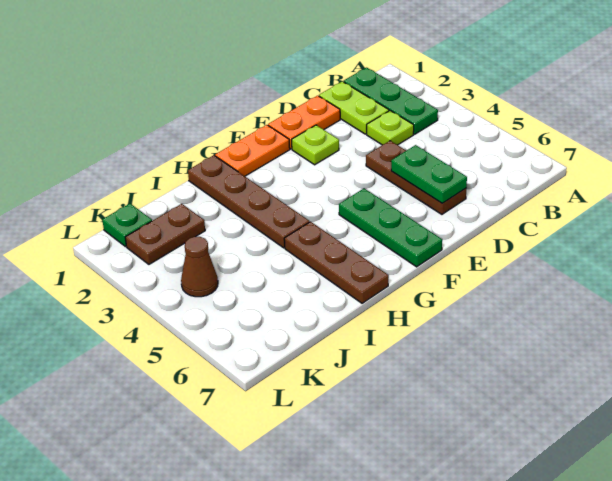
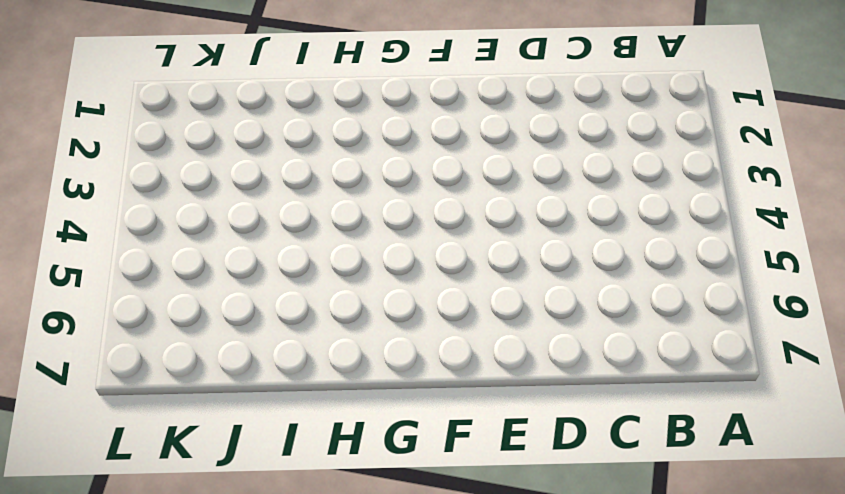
none -> green 1x3 plate [344,68,438,134]
none -> lime 1x2 plate [319,81,389,134]
none -> lime 1x1 plate [367,111,414,145]

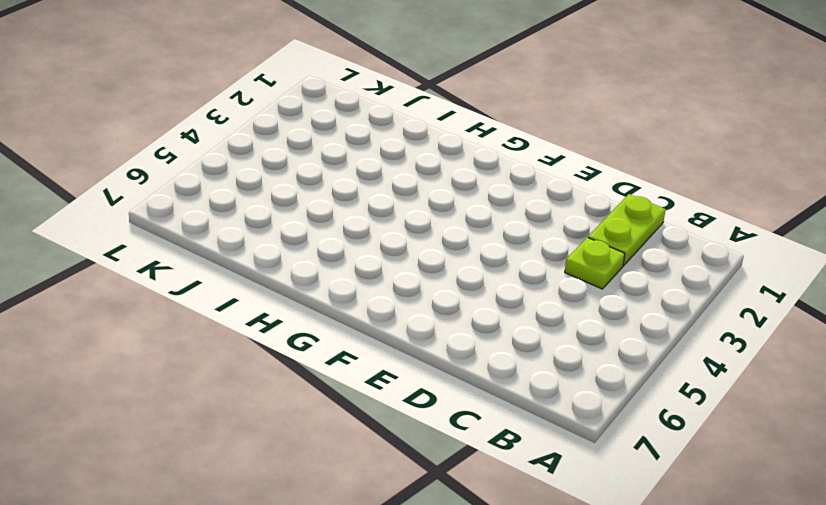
none -> green 1x3 plate [344,68,438,134]
none -> orange 1x2 plate [268,96,340,149]
none -> brown 1x3 plate [366,141,466,214]

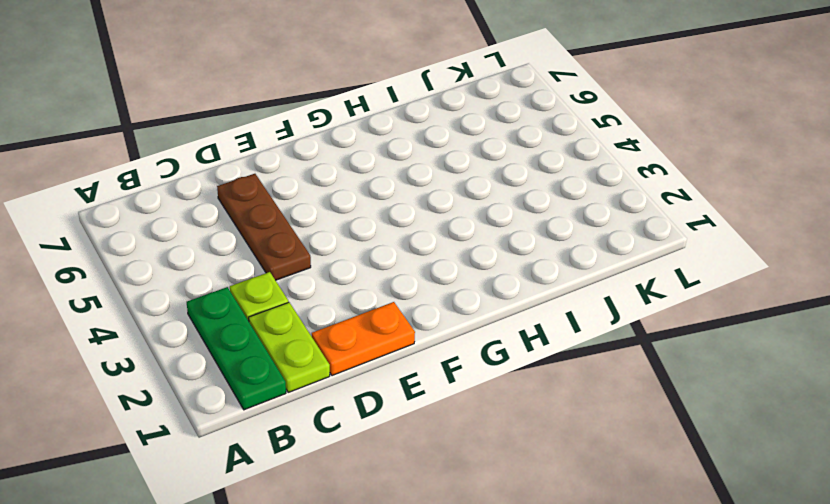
none -> lime 1x1 plate [292,125,339,165]
none -> orange 1x2 plate [215,125,290,176]
none -> green 1x3 plate [339,188,442,267]

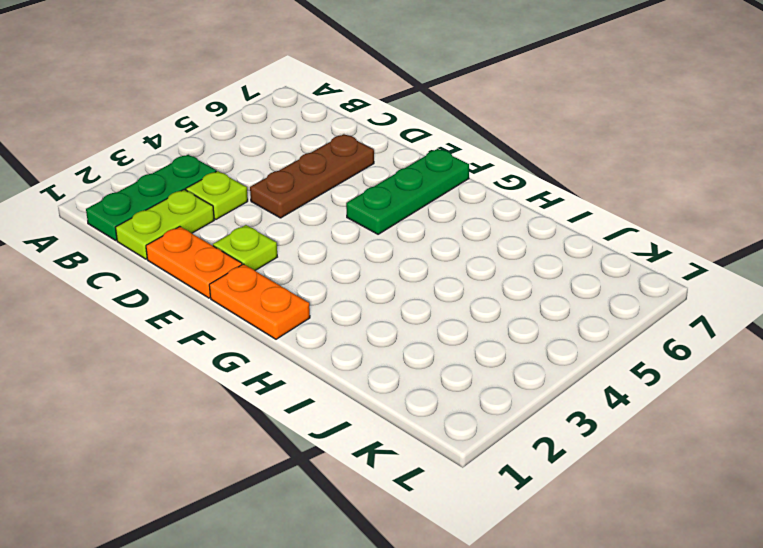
none -> brown 1x4 plate [188,155,309,248]
none -> brown 1x3 plate [284,222,389,303]
none -> brown 1x2 plate [125,204,205,264]

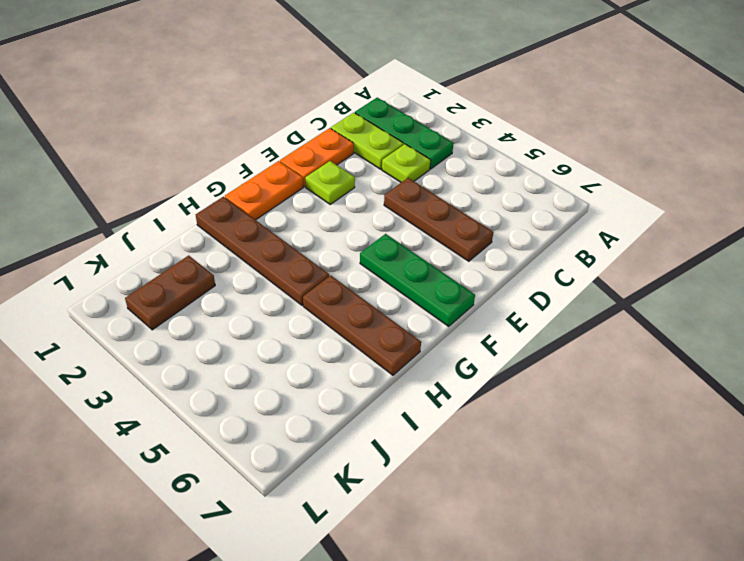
none -> green 1x1 plate [103,204,152,247]
none -> brown 1x1 cone [181,237,218,297]
none -> green 1x2 plate [391,145,467,203]

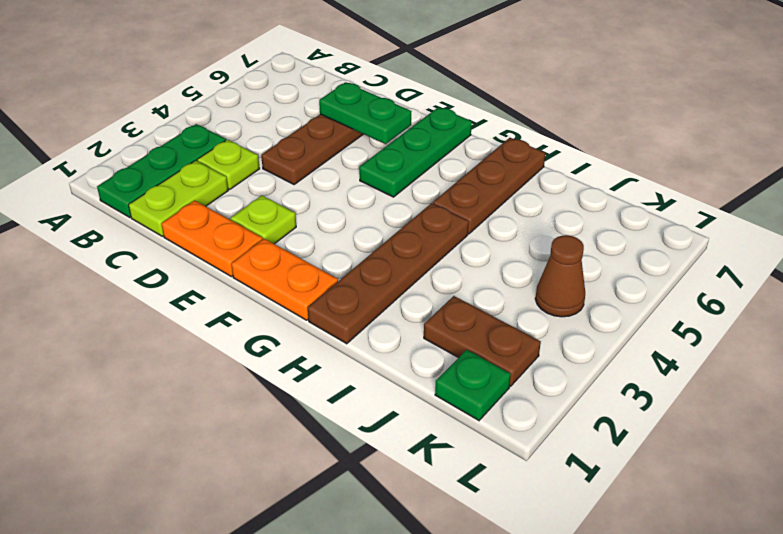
green 1x2 plate [319,82,412,144] -> green 1x2 plate turned to [391,145,467,203]

